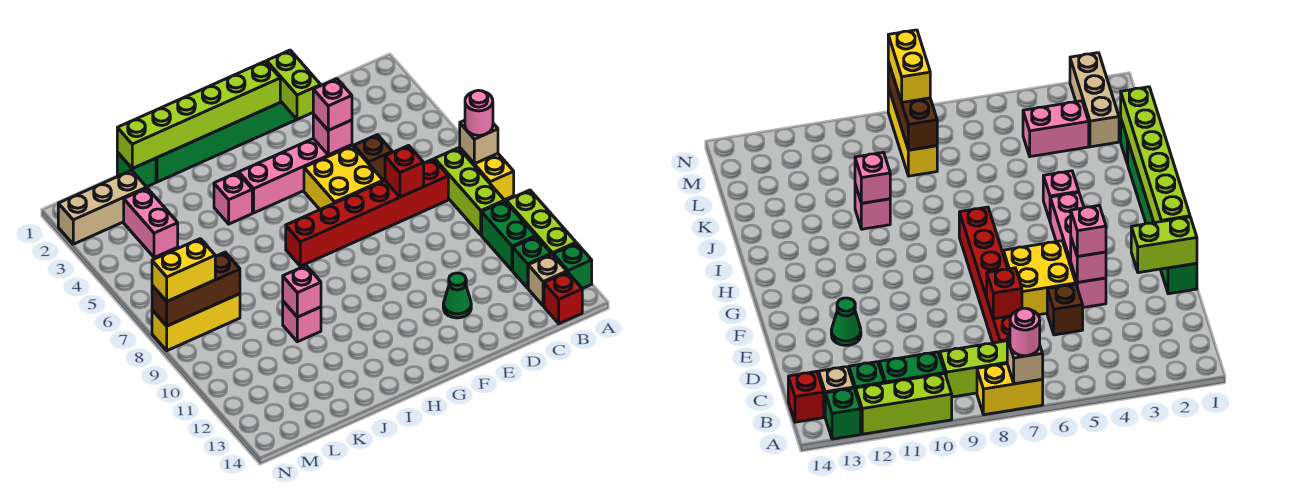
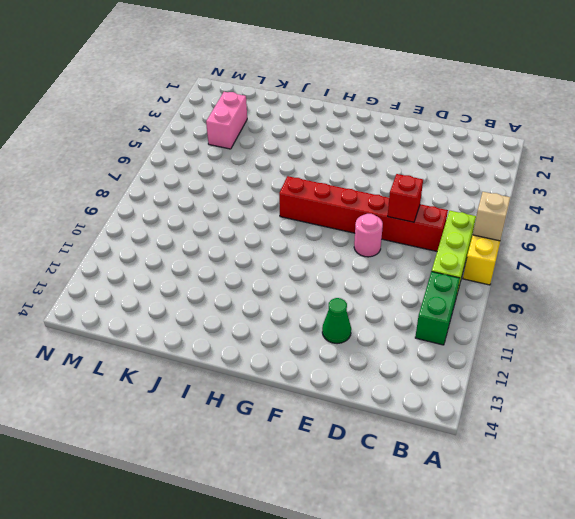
pink 1x1 round brick [354,214,383,257] -> pink 1x1 round brick moved to [465,90,493,135]
none -> lime 1x3 brick [506,190,576,255]
none -> green 1x1 brick [553,243,592,289]
none -> green 1x1 brick [513,237,551,288]
none -> tan 1x1 brick [528,254,567,306]

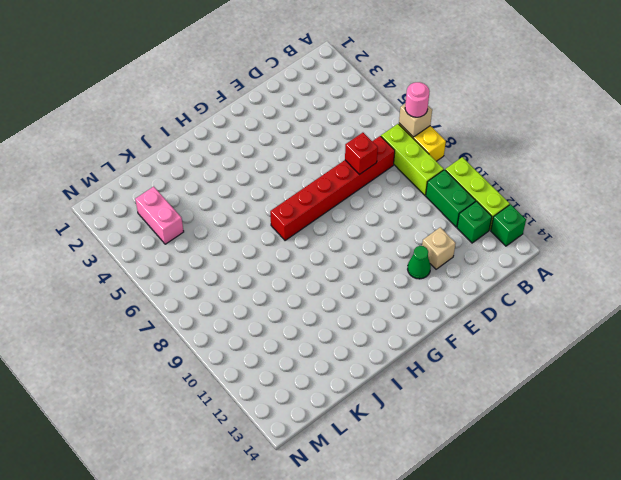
tan 1x1 brick [422,227,456,269] -> tan 1x1 brick moved to [528,254,567,306]
none -> red 1x1 brick [544,272,582,324]
none -> brown 1x1 brick [354,135,392,180]
none -> green 1x6 brick [156,101,297,182]
none -> pink 1x4 brick [239,138,352,213]

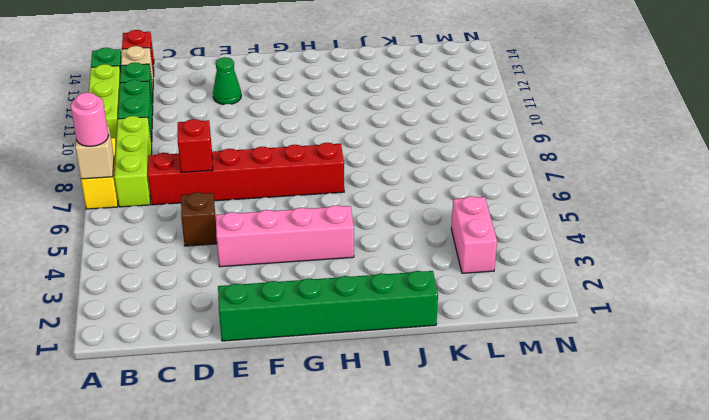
none -> yellow 2x2 brick [304,146,383,209]
none -> pink 1x1 brick [214,172,252,224]
none -> pink 1x1 brick [283,301,321,342]
none -> green 1x1 brick [117,152,156,187]

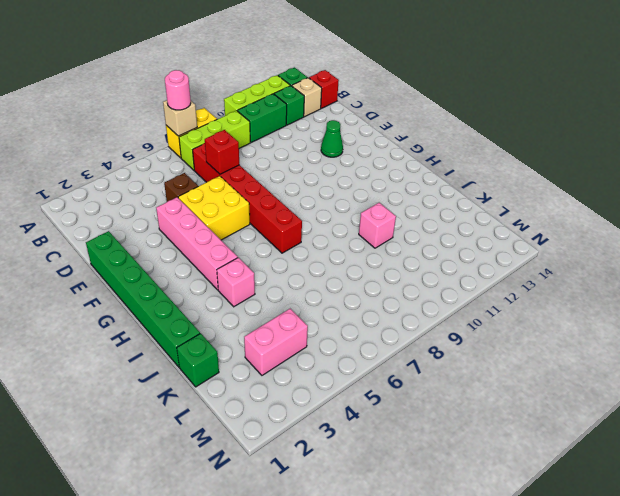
none -> tan 1x3 brick [58,170,147,244]
none -> yellow 1x3 brick [152,294,240,351]
none -> lime 1x2 brick [267,50,321,119]
none -> pink 1x1 brick [313,114,352,155]

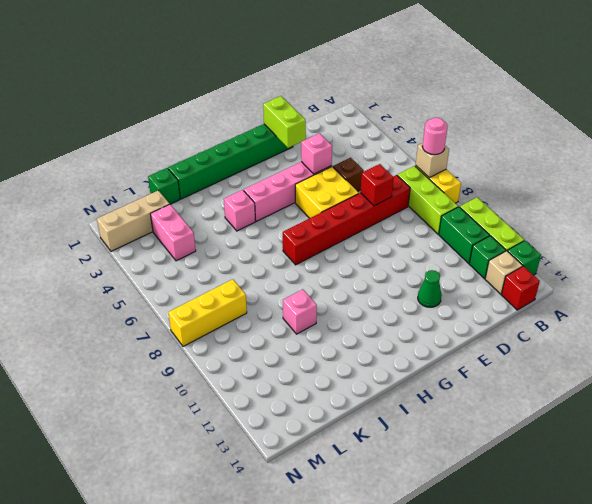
none -> lime 1x6 brick [117,61,280,169]
none -> pink 1x1 brick [283,266,321,317]
none -> brown 1x3 brick [152,252,240,326]
none -> pink 1x1 brick [313,79,352,130]

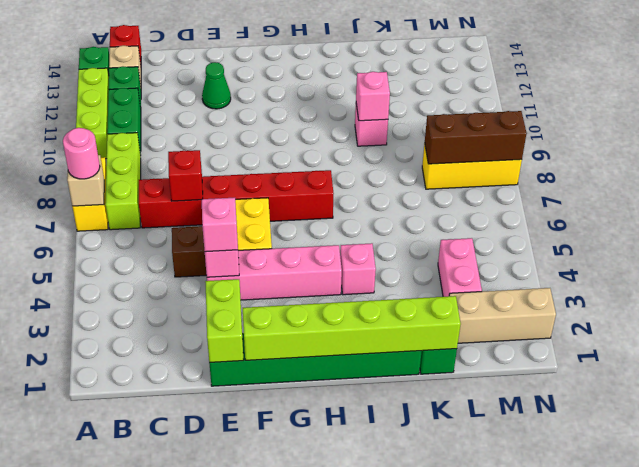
none -> yellow 1x2 brick [152,239,215,301]

